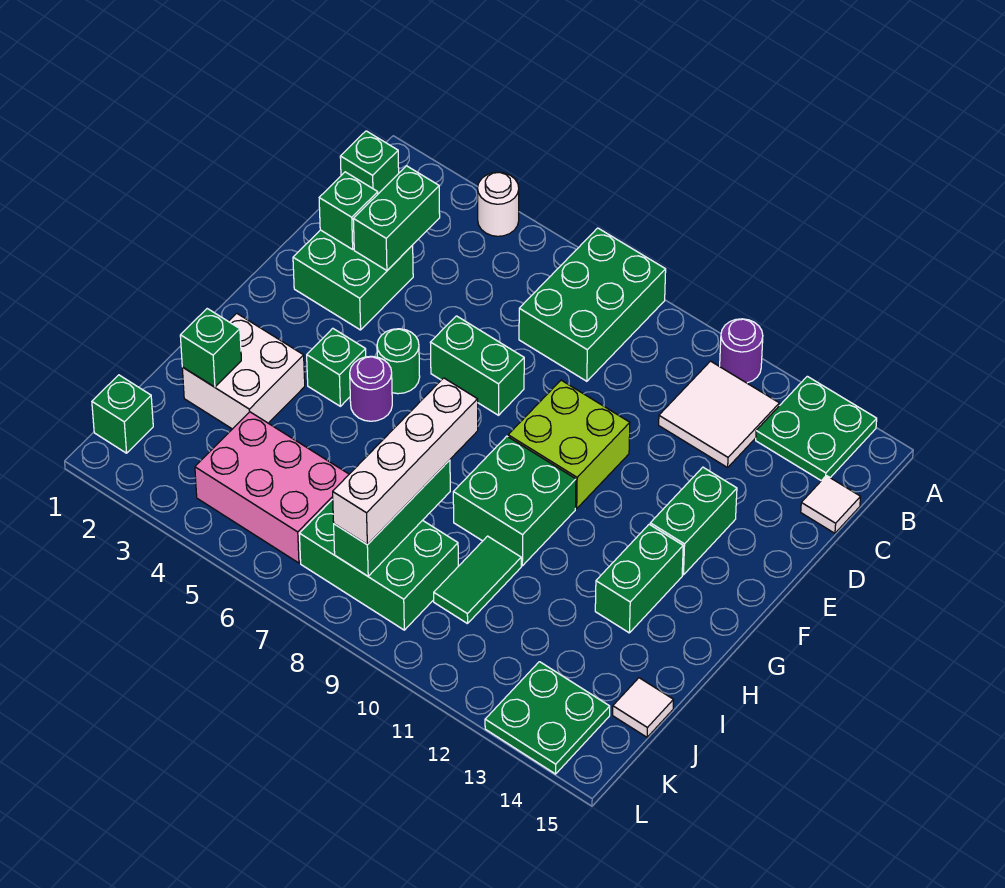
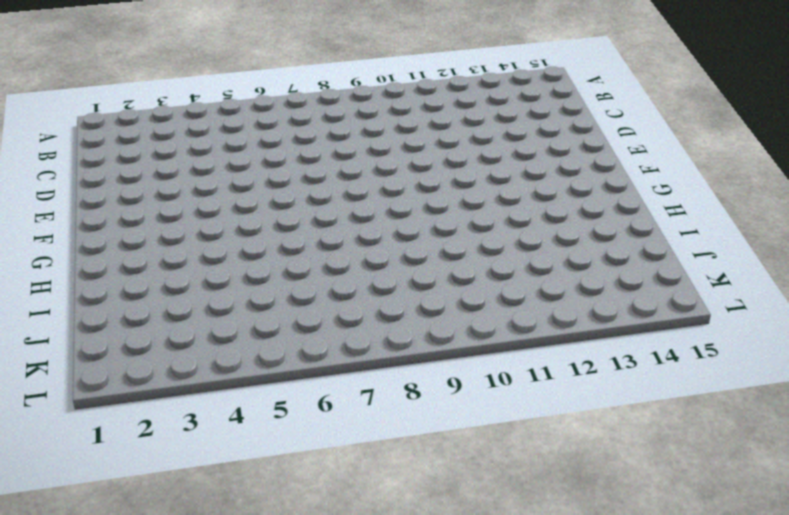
none -> white 1x1 round brick [478,172,519,236]
none -> green 2x3 brick [519,228,666,381]
none -> purple 1x1 round brick [720,319,763,383]

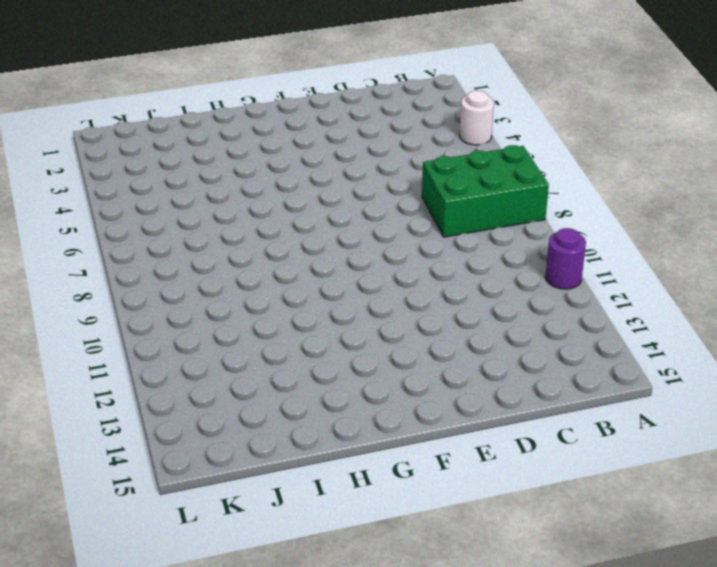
none -> green 2x2 plate [756,376,877,481]
none -> green 1x1 brick [340,131,399,194]
none -> white 2x2 tile [659,361,779,468]

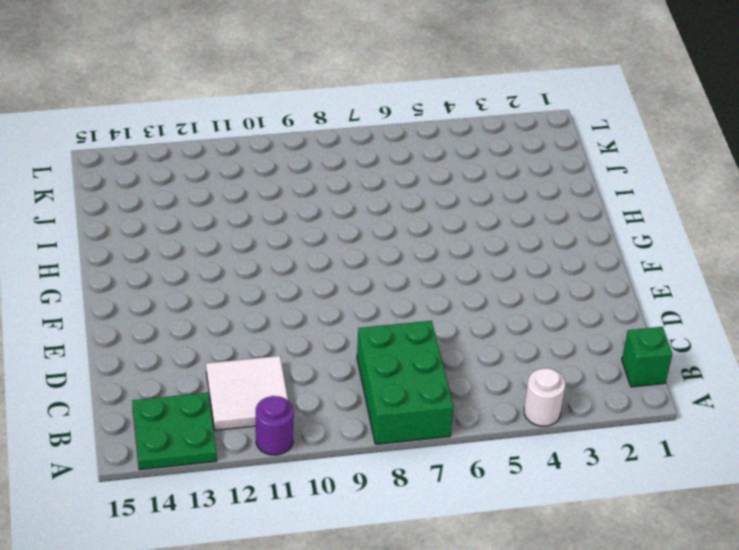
none -> white 1x1 tile [801,476,861,533]
none -> green 2x2 brick [293,230,413,330]
none -> green 1x2 brick [430,316,524,415]

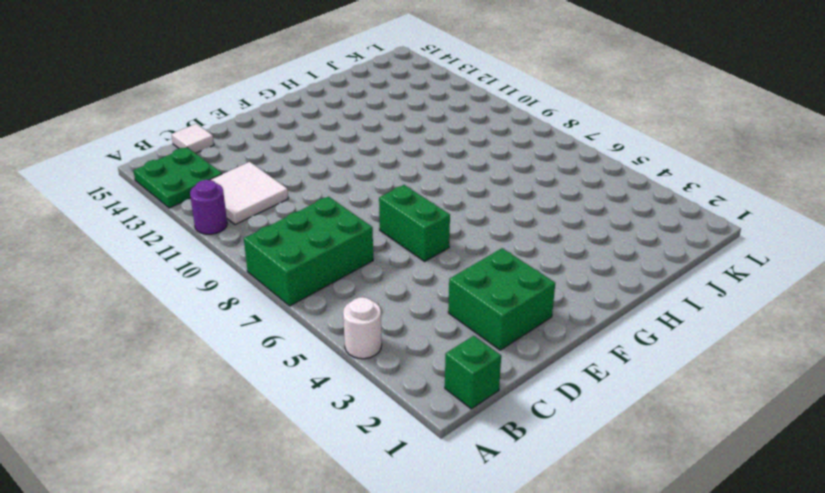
none -> lime 2x2 brick [508,380,630,509]
none -> green 1x2 brick [650,467,737,575]
none -> green 1x1 round brick [377,329,420,394]

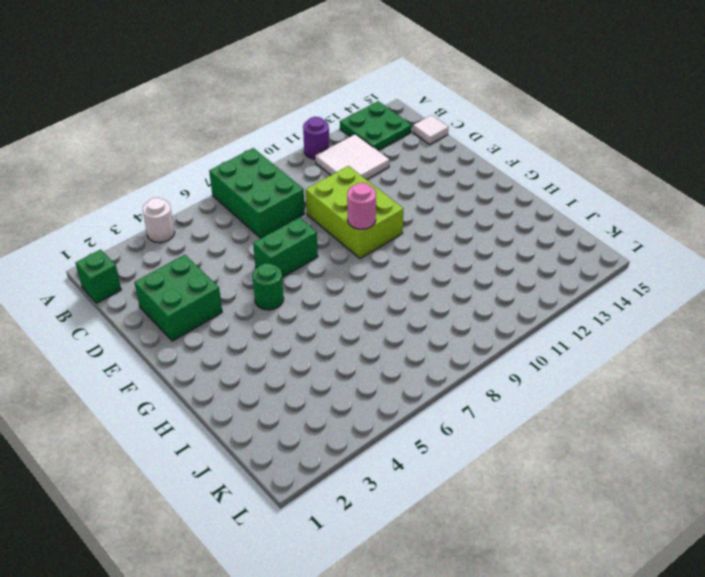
lime 2x3 brick [306,166,403,259] -> lime 2x2 brick [508,380,630,509]
pink 1x1 round brick [347,183,376,229] -> none
none -> green 1x2 brick [650,467,737,575]
none -> green 1x1 brick [307,328,366,406]
none -> purple 1x1 round brick [350,356,392,421]

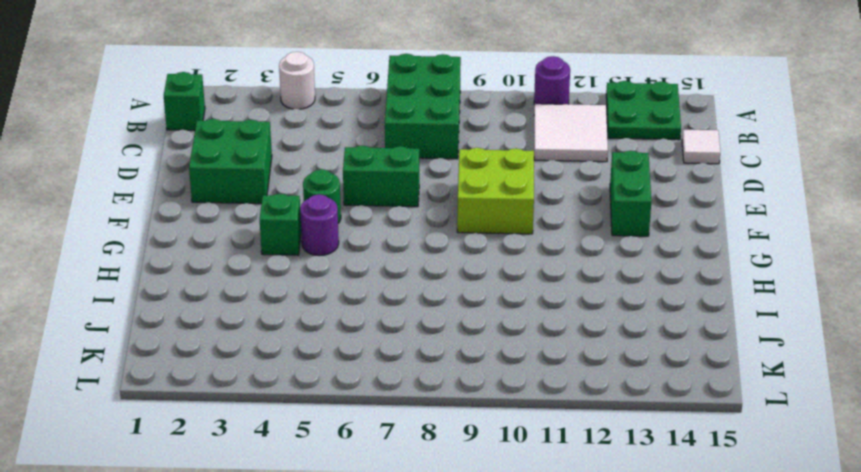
none -> green 2x2 brick [453,436,576,566]
none -> green 1x2 brick [595,524,683,633]
none -> white 2x2 brick [182,313,305,429]

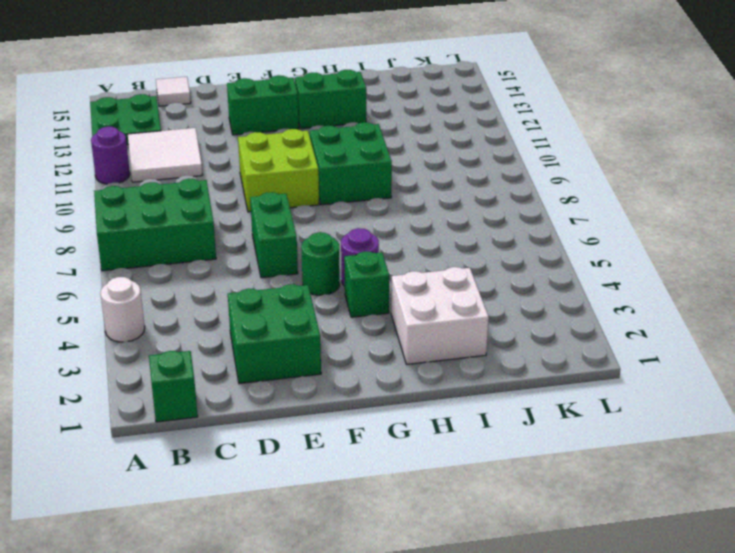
none -> green 1x2 tile [434,536,521,624]
none -> pink 2x3 brick [195,412,349,563]
none -> green 2x3 brick [299,499,458,630]

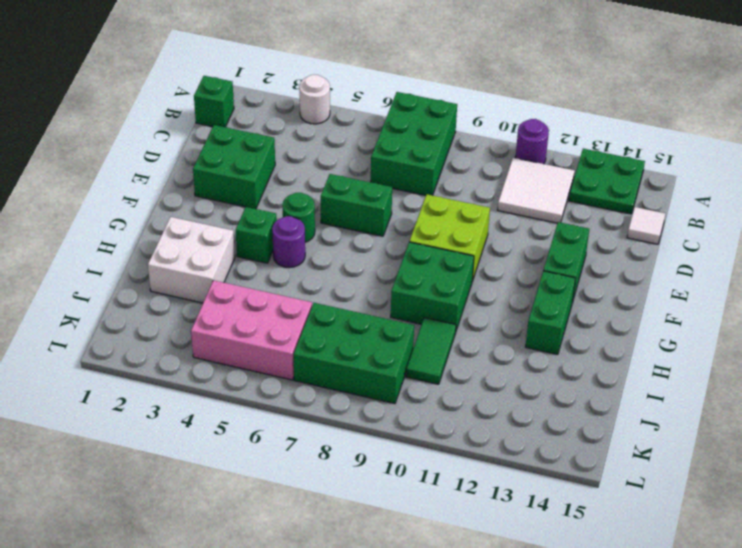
none -> white 1x1 tile [613,678,673,737]
none -> green 1x1 brick [92,375,153,453]
none -> green 2x2 plate [485,662,610,774]

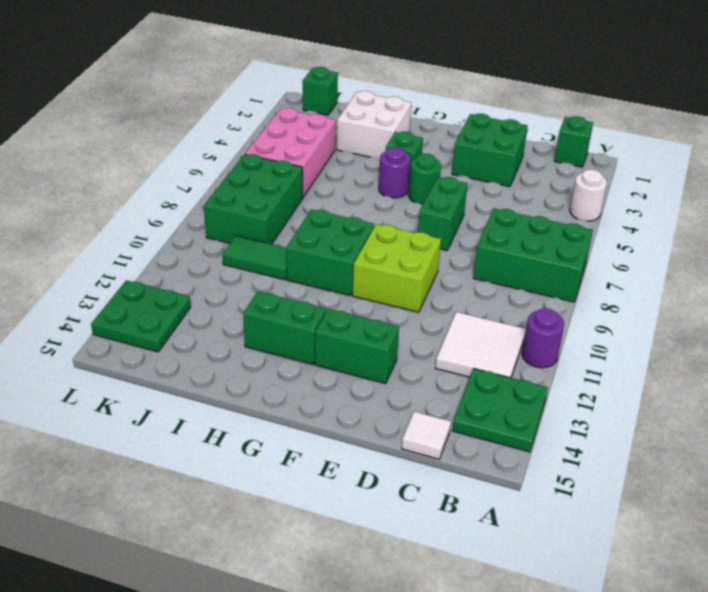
none -> white 1x1 tile [613,678,673,737]
none -> green 1x2 brick [353,166,440,271]
none -> green 1x1 brick [319,172,378,249]

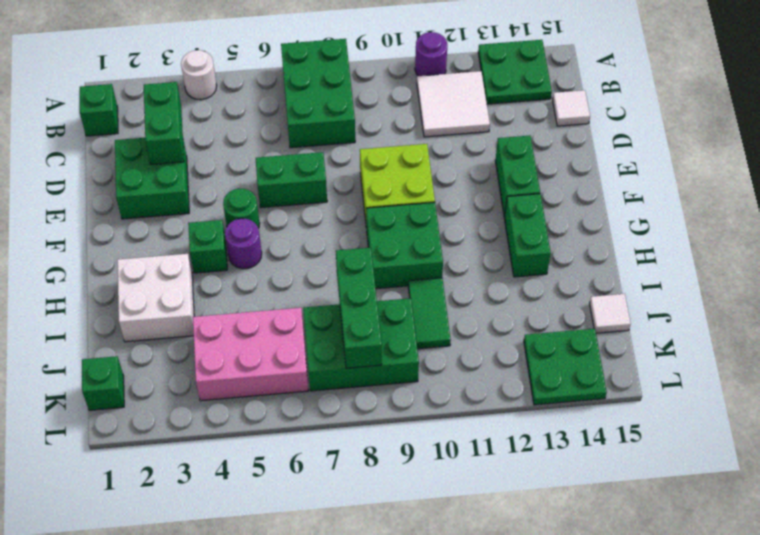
none -> green 1x1 brick [319,172,378,249]
none -> green 1x1 brick [180,309,241,387]
none -> white 1x4 brick [333,378,478,545]

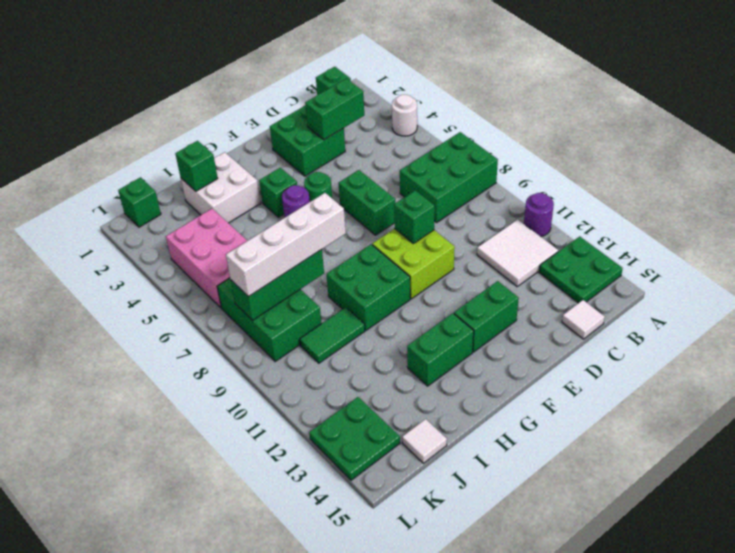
green 1x1 brick [394,190,435,244] -> green 1x1 brick moved to [319,172,378,249]

